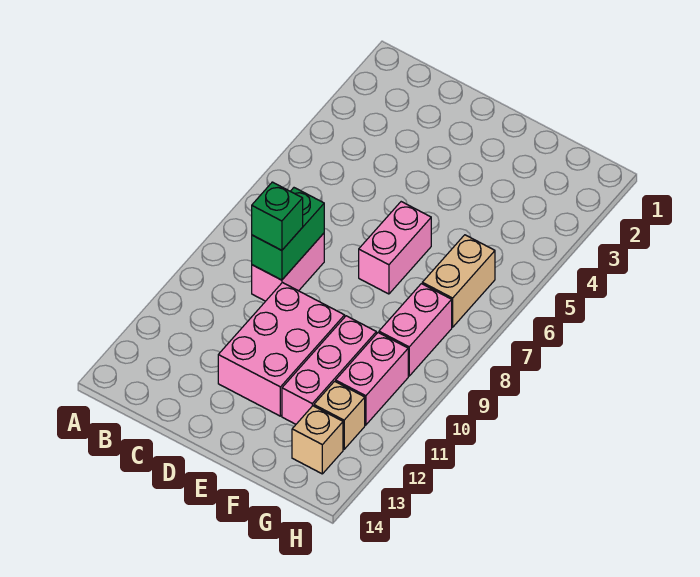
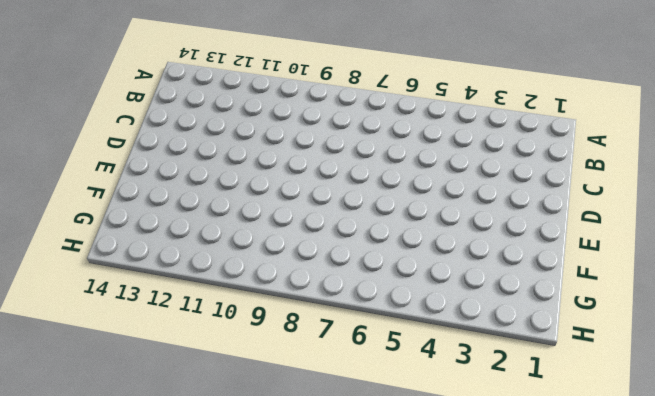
none -> pink 1x2 brick [252,233,324,301]
none -> pink 2x3 brick [218,283,345,416]

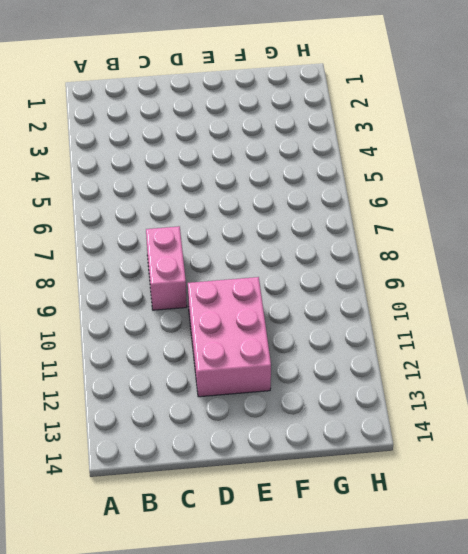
none -> pink 1x2 brick [359,202,431,294]
none -> pink 1x3 brick [282,316,376,424]

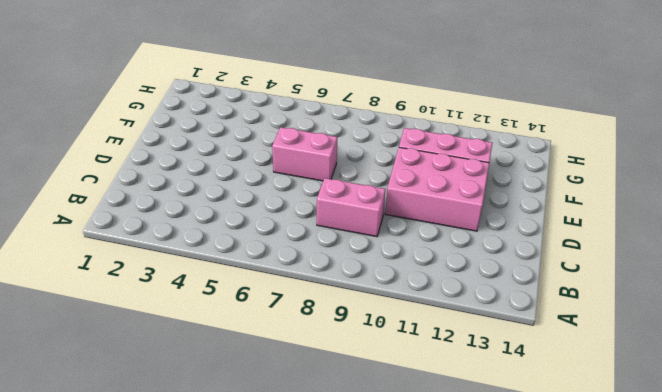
none -> tan 1x2 brick [422,235,495,327]
none -> pink 1x2 brick [379,284,452,376]

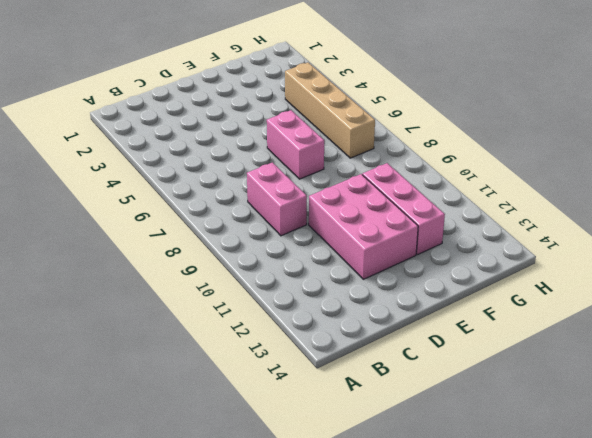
tan 1x4 brick [285,63,375,158] -> tan 1x2 brick [422,235,495,327]
none -> pink 1x2 brick [379,284,452,376]
none -> pink 1x2 brick [336,333,408,425]

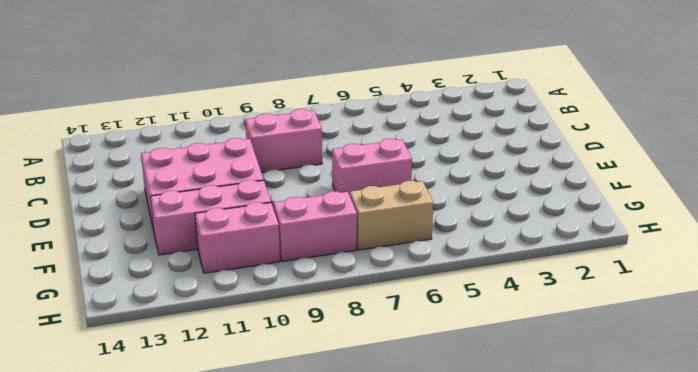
none -> tan 1x1 brick [314,381,365,449]
none -> tan 1x1 brick [292,406,343,474]

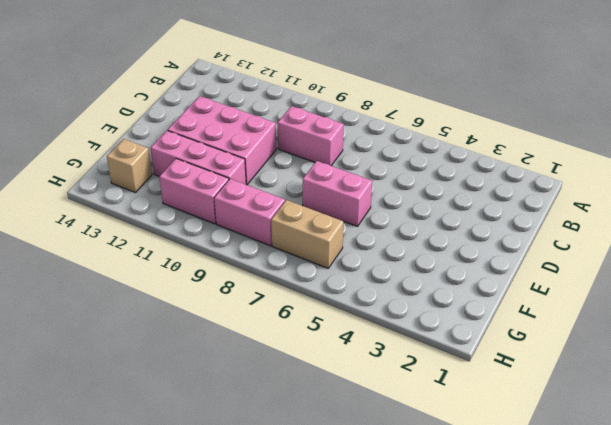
none -> tan 1x1 brick [314,381,365,449]
none -> green 1x2 brick [252,188,324,280]

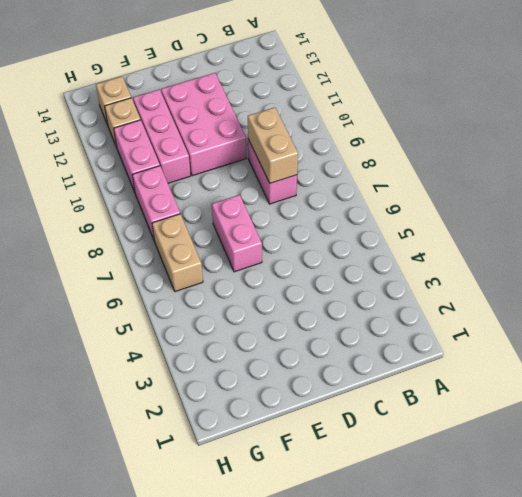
tan 1x2 brick [248,107,298,183] -> green 1x2 brick [252,188,324,280]
none -> green 1x1 brick [252,182,303,250]

